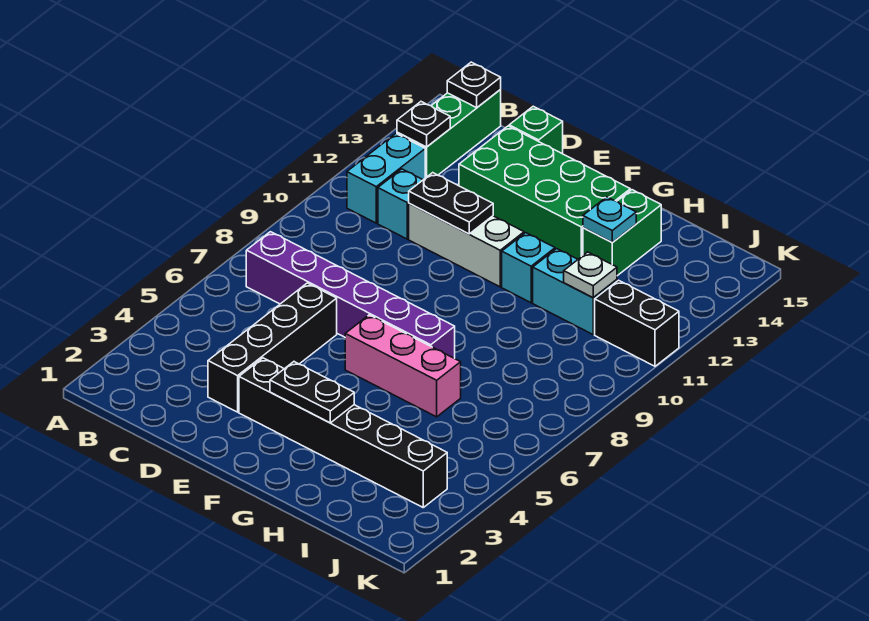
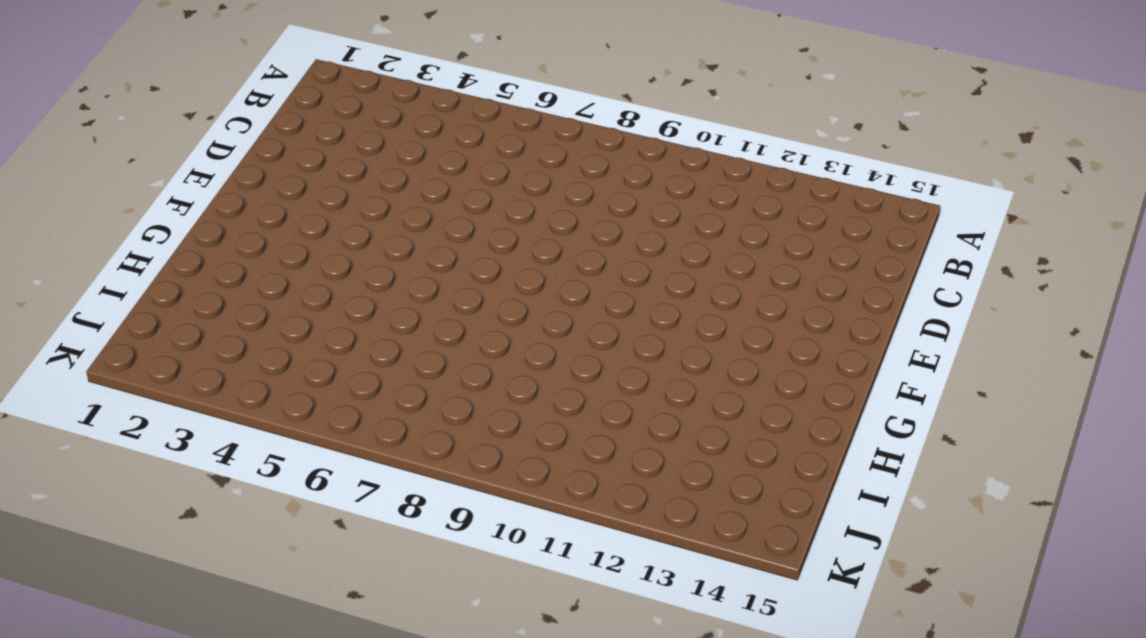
none -> purple 1x6 brick [246,232,455,358]
none -> cyan 1x2 brick [347,134,425,223]
none -> green 1x3 brick [397,90,501,178]

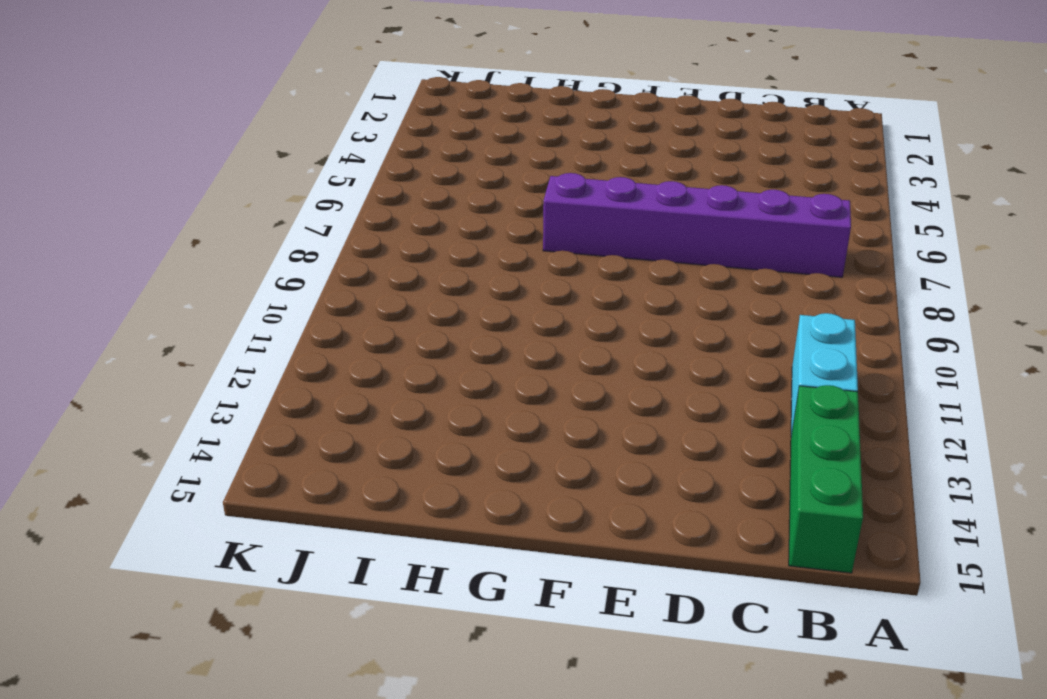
none -> cyan 1x1 brick [378,169,422,239]
none -> black 1x4 brick [208,283,337,412]
none -> white 1x3 brick [409,204,524,287]

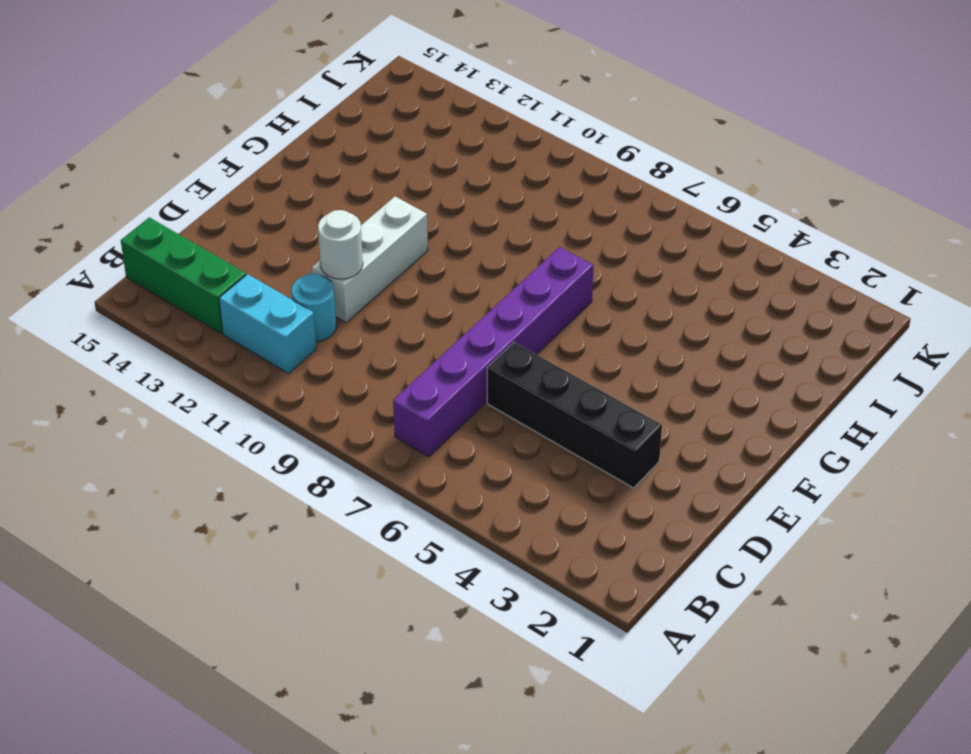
cyan 1x1 round brick [291,273,336,342] -> cyan 1x1 brick [378,169,422,239]
white 1x1 round brick [318,210,363,279] -> black 1x2 plate [409,173,493,234]
none -> green 2x4 brick [459,126,630,259]
none -> green 1x1 brick [509,106,563,154]
none -> black 1x6 brick [239,358,447,507]

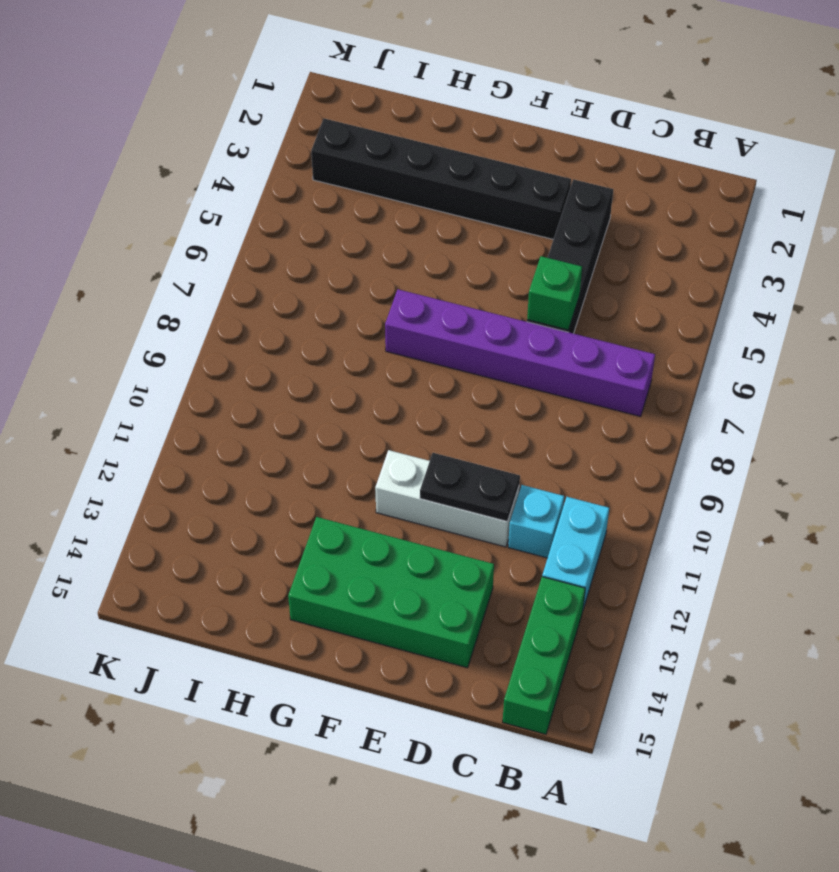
green 1x1 brick [527,256,582,330] -> green 1x1 brick moved to [509,106,563,154]
none -> pink 1x3 brick [345,315,461,417]
none -> cyan 1x1 brick [502,233,555,303]
none -> cyan 1x2 brick [533,249,617,334]

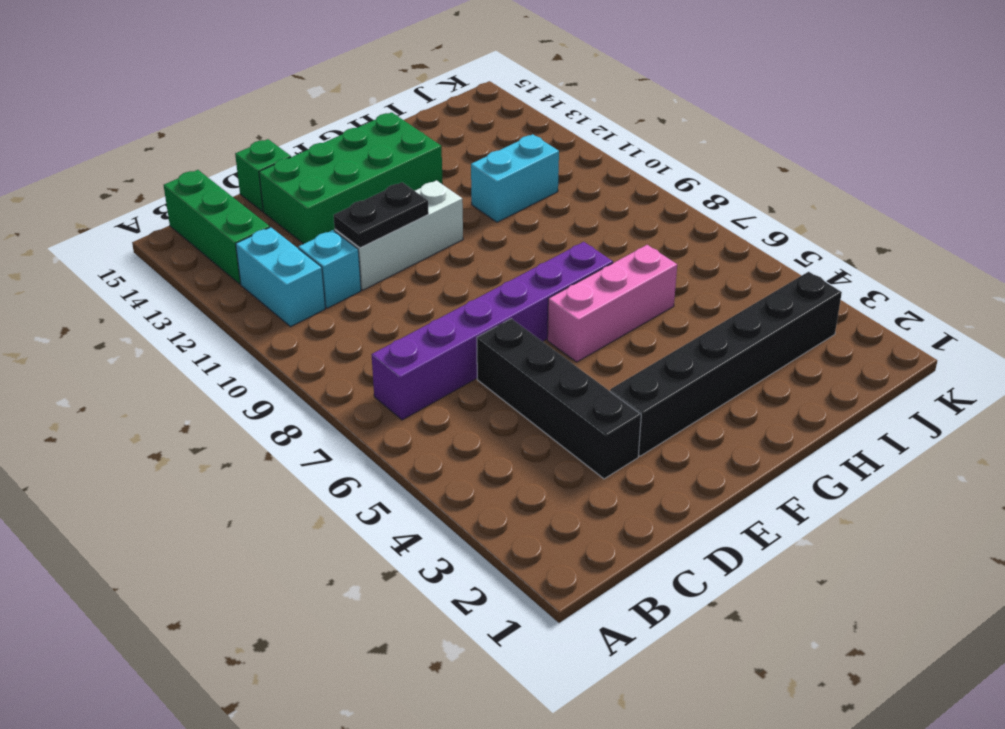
none -> cyan 1x1 brick [502,233,555,303]
none -> green 1x2 brick [583,190,661,276]
none -> black 1x2 brick [595,280,679,366]

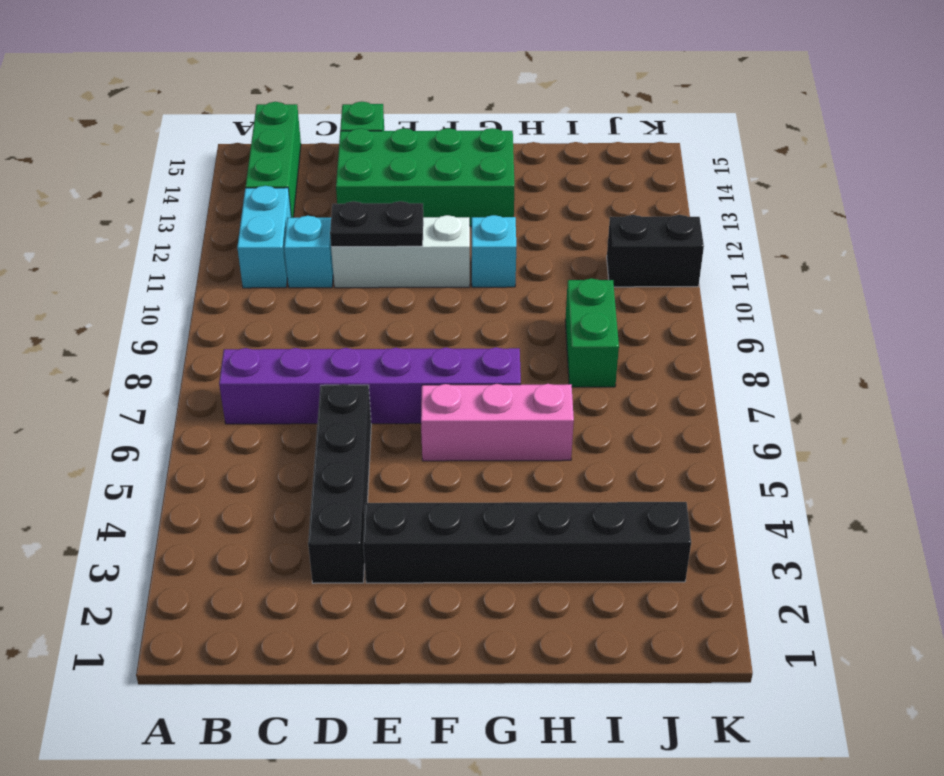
green 1x2 brick [565,278,619,387] -> green 1x2 brick moved to [583,190,661,276]
none -> cyan 1x2 brick [533,249,617,334]
none -> black 1x1 plate [397,102,450,147]
none -> black 1x1 plate [447,62,501,108]

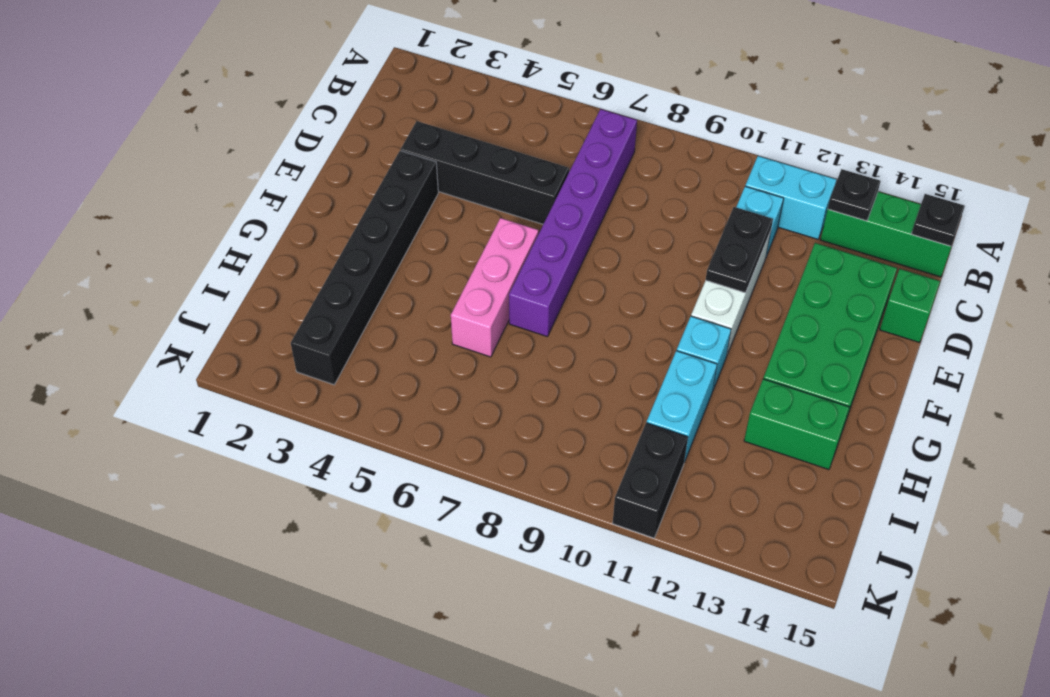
none -> black 1x2 plate [270,362,354,423]
none -> cyan 1x1 plate [583,197,636,242]
none -> white 1x1 plate [564,252,617,298]

